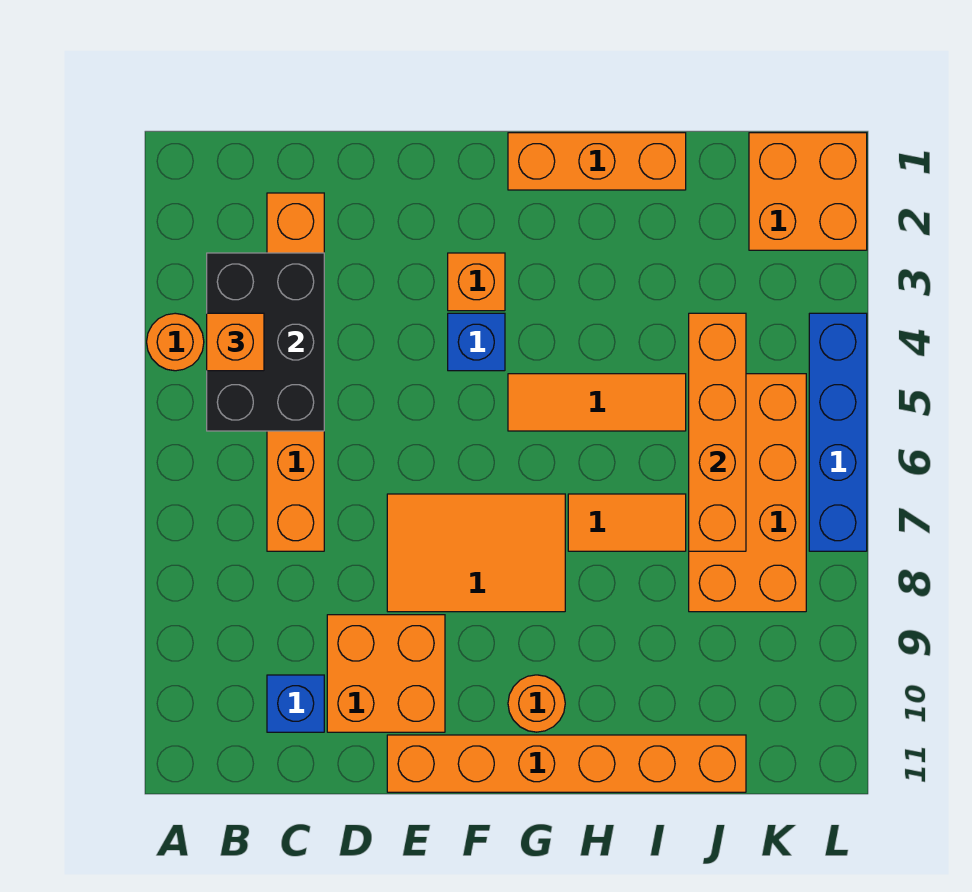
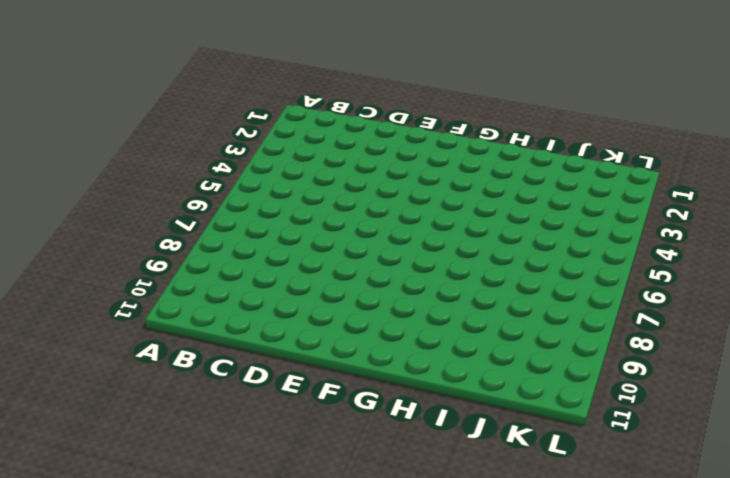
none -> orange 1x1 round brick [147,313,204,371]
none -> orange 1x6 brick [267,193,324,551]
none -> blue 1x1 brick [267,675,324,732]

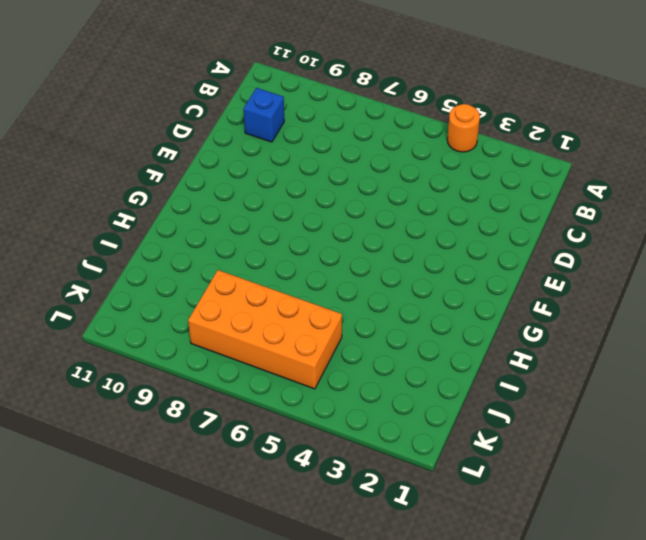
none -> orange 1x6 brick [267,193,324,551]
none -> orange 2x2 brick [327,615,445,732]
none -> orange 2x3 tile [387,494,565,612]

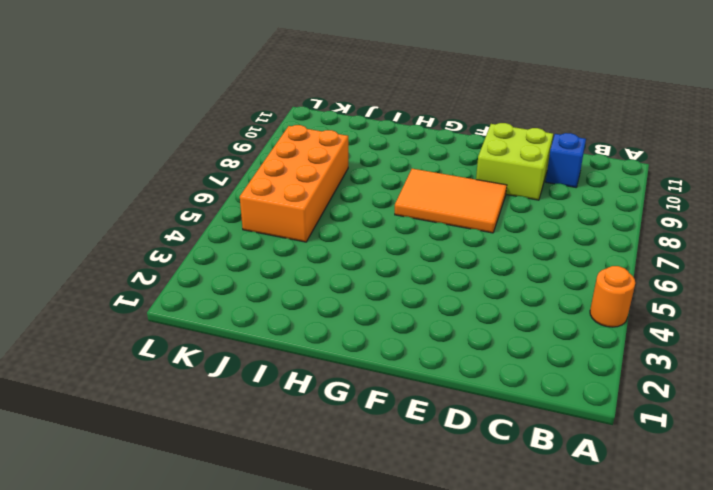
lime 2x2 brick [476,123,553,200] -> orange 2x2 brick [327,615,445,732]
none -> orange 1x6 brick [267,193,324,551]
none -> orange 1x6 brick [387,735,746,792]
none -> orange 1x1 brick [448,253,505,311]

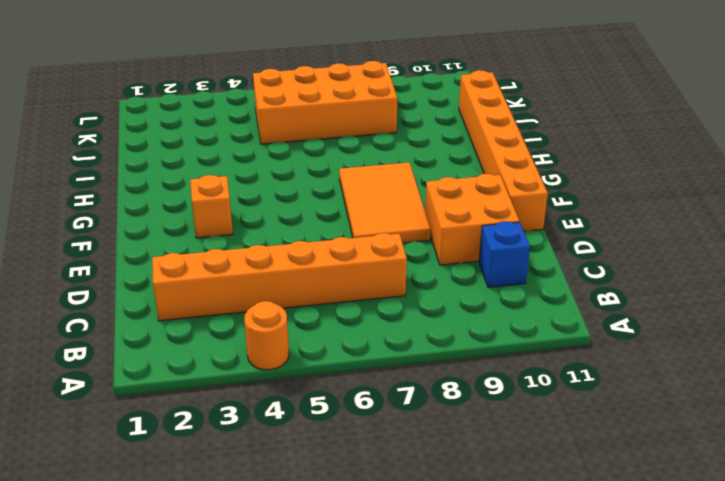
none -> blue 1x1 brick [448,313,505,371]
none -> orange 1x3 brick [508,133,686,190]
none -> orange 1x3 tile [508,374,686,431]

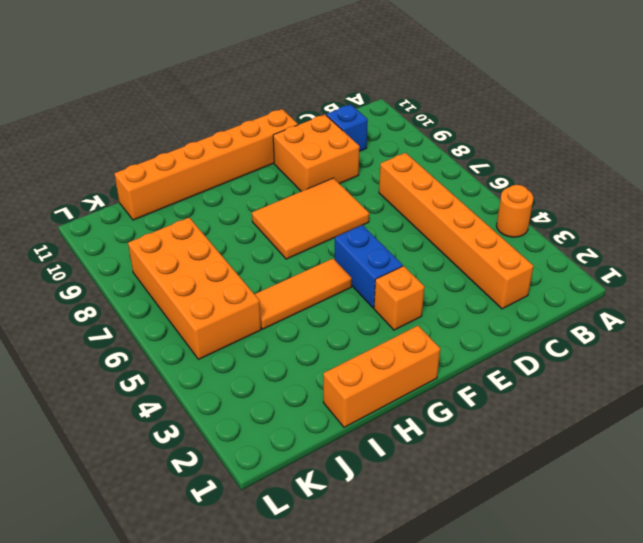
blue 1x2 brick [335,225,403,308] -> blue 1x1 brick [448,313,505,371]
none -> orange 1x1 round brick [508,675,565,732]
none -> orange 1x2 tile [568,494,686,551]
none -> orange 2x2 brick [749,133,867,250]

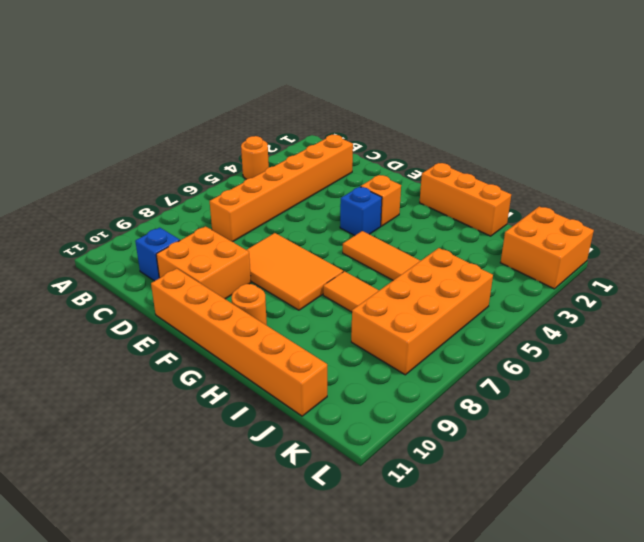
none -> blue 1x4 brick [809,313,867,551]
none -> black 2x3 brick [207,253,324,431]
none -> orange 1x4 brick [689,313,746,551]

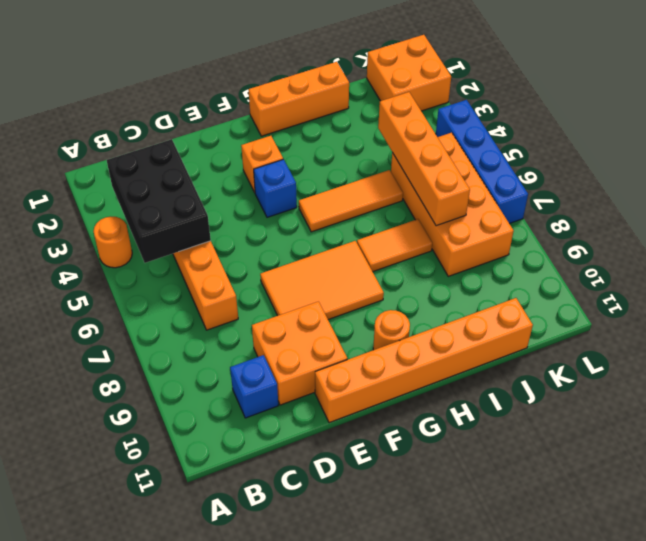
none -> orange 1x1 brick [207,313,264,371]

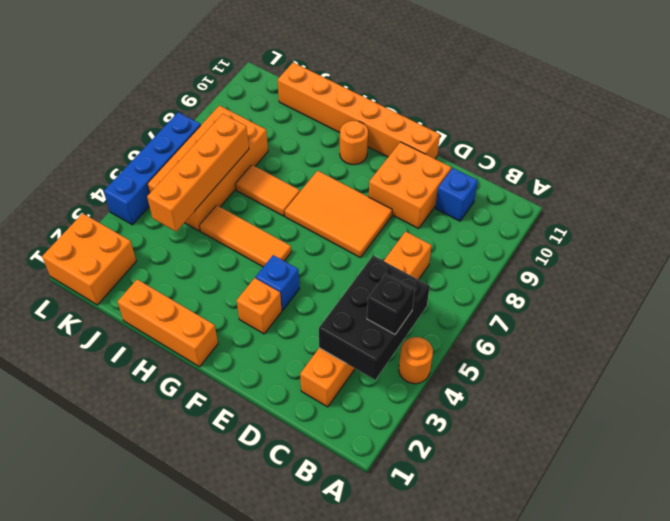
black 1x1 brick [367,274,415,334] -> orange 1x1 brick [207,313,264,371]

